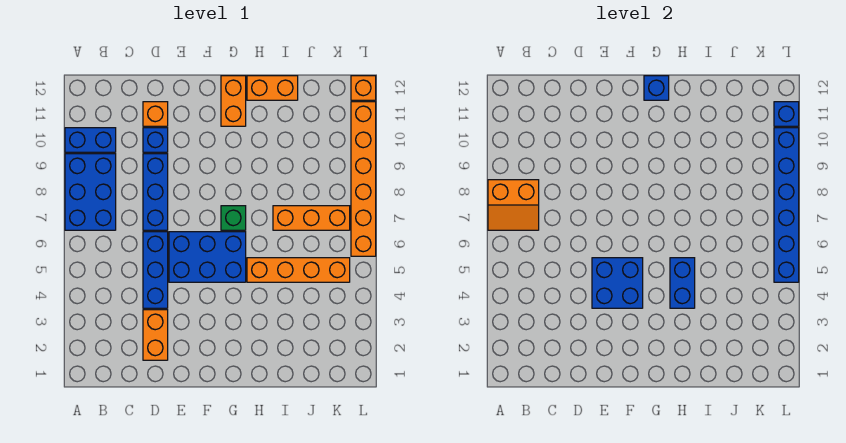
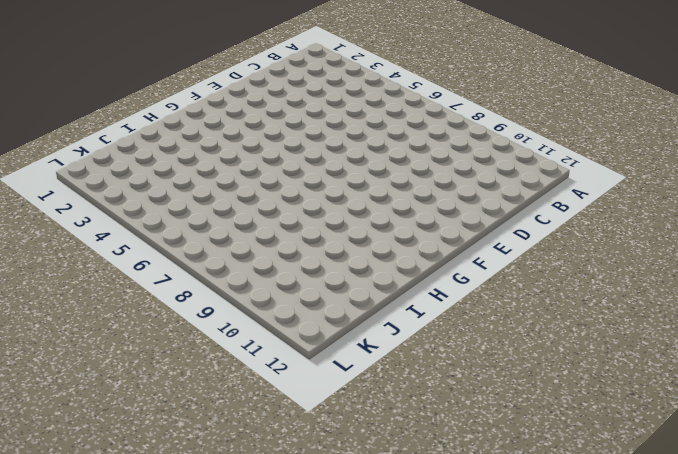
none -> blue 2x3 brick [65,154,116,230]
none -> blue 1x2 brick [65,128,116,152]
none -> orange 1x2 brick [143,310,168,360]

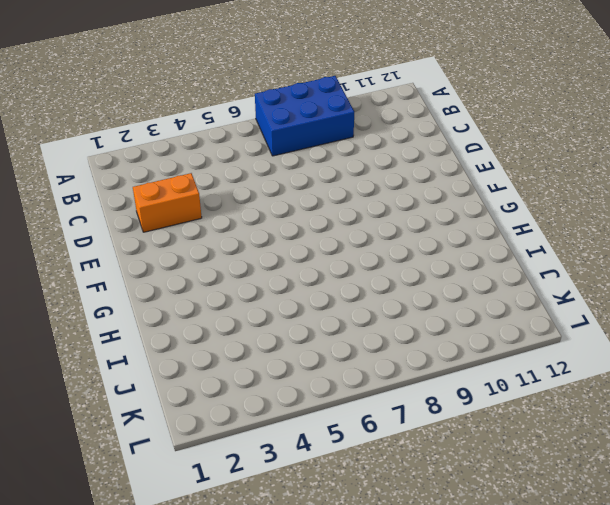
none -> blue 1x2 brick [65,128,116,152]
none -> blue 1x3 brick [143,232,168,308]
none -> blue 1x3 brick [143,154,168,230]

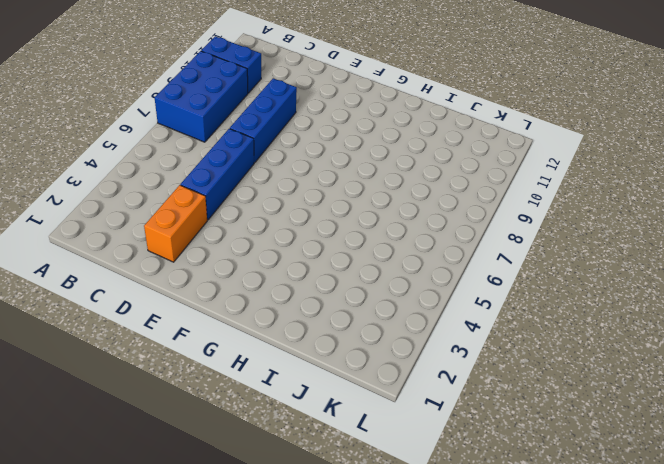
none -> blue 1x1 brick [143,128,168,152]
none -> orange 1x1 brick [143,102,168,126]
none -> blue 2x3 brick [169,232,246,282]

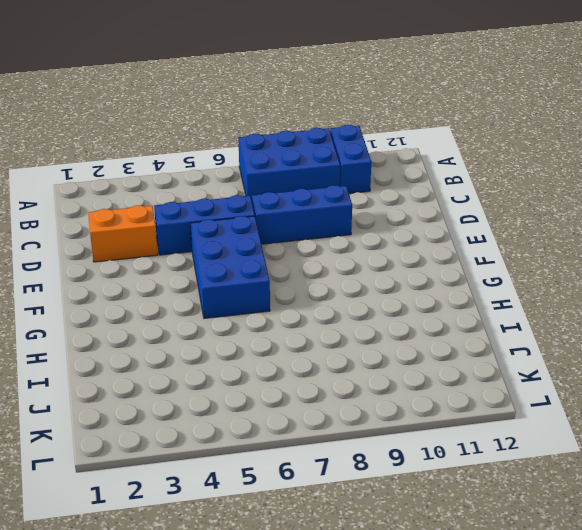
none -> blue 1x1 brick [143,128,168,152]
none -> orange 1x1 brick [143,102,168,126]
none -> green 1x1 brick [221,206,246,230]

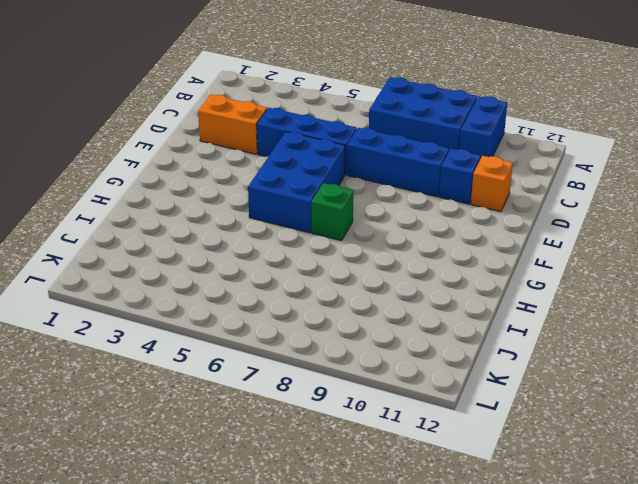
none -> orange 1x2 brick [221,76,246,126]
none -> orange 1x4 brick [247,258,350,282]
none -> orange 1x2 brick [247,76,298,100]

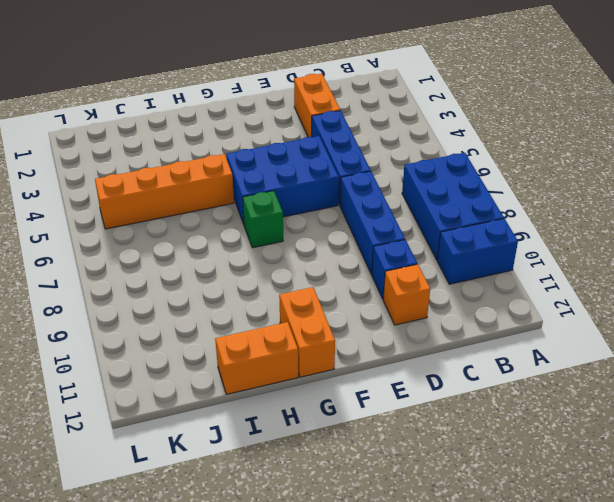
none -> orange 1x3 brick [273,206,350,230]
none -> orange 1x6 brick [351,102,376,256]
none -> orange 1x1 brick [351,76,376,100]

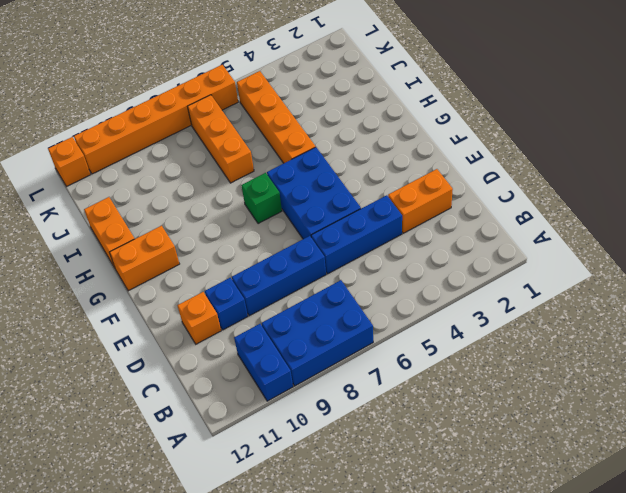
none -> orange 2x2 slope [488,180,539,230]
none -> blue 2x2 brick [592,258,643,308]
none -> blue 1x1 brick [644,76,669,100]

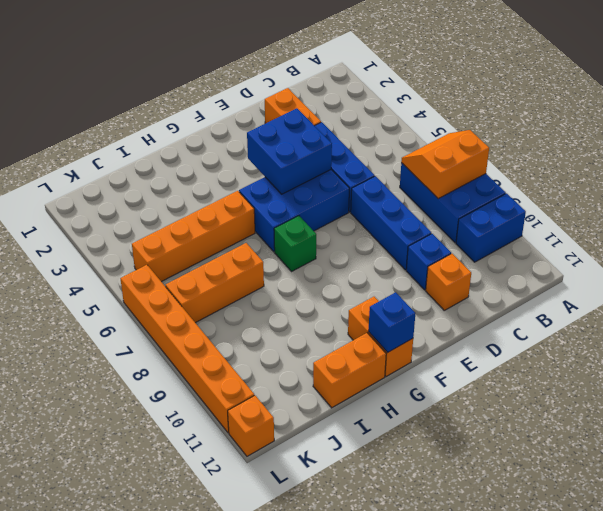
none -> blue 1x2 brick [670,258,695,308]
none -> blue 1x6 brick [774,128,799,282]
none -> blue 1x1 brick [774,102,799,126]

